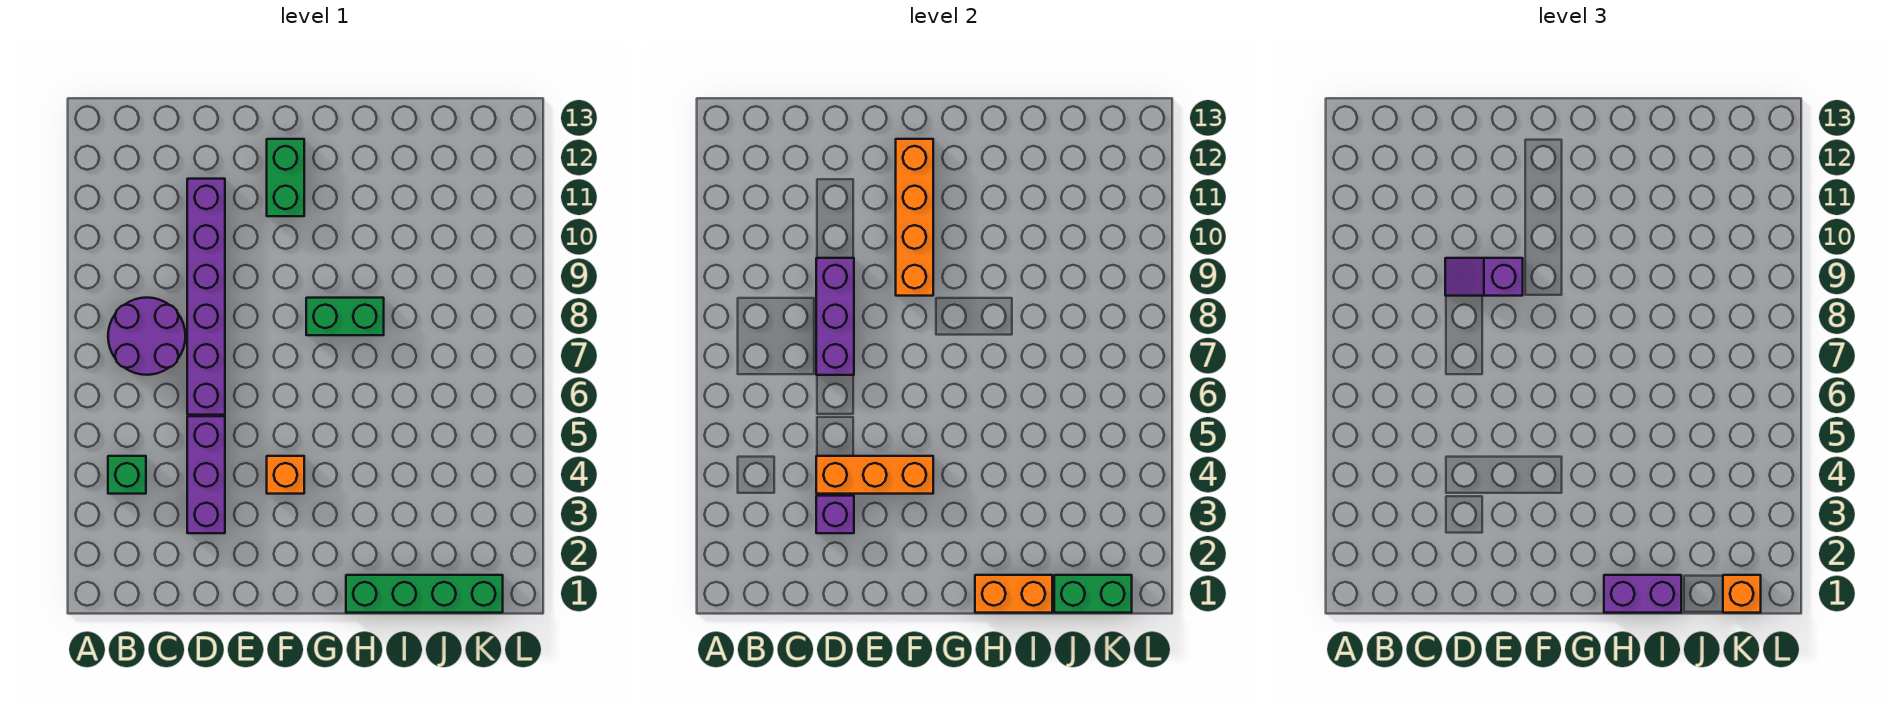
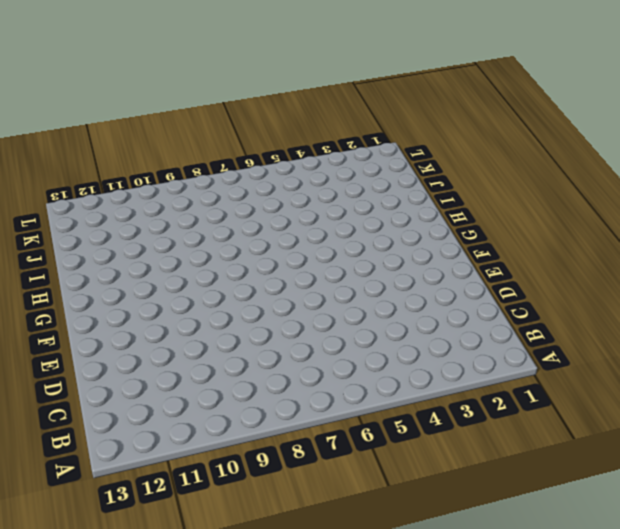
none -> green 1x1 brick [108,456,146,494]
none -> purple 2x2 round brick [108,298,185,375]
none -> purple 1x3 brick [187,416,225,533]

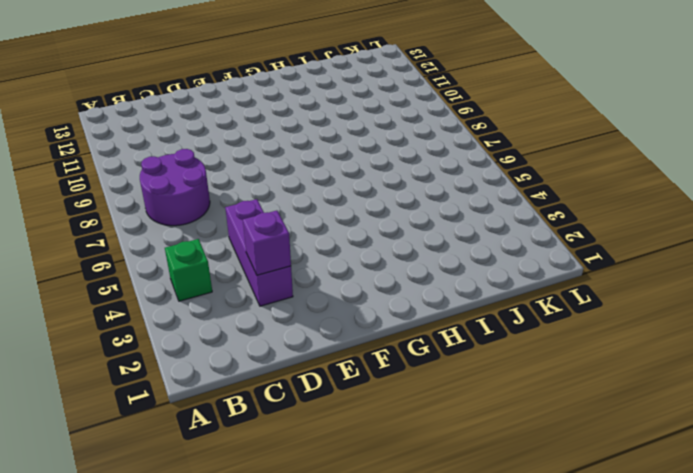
none -> purple 1x6 brick [187,179,225,415]
none -> orange 1x1 brick [267,456,304,494]
none -> green 1x2 brick [267,139,304,216]

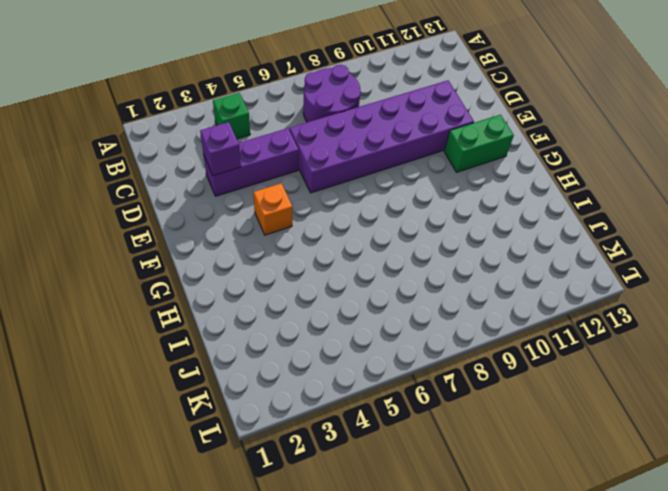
purple 2x6 brick [289,81,474,193] -> purple 1x6 brick [187,179,225,415]
none -> green 1x2 brick [306,298,384,335]
none -> green 1x4 brick [346,575,503,613]
none -> orange 1x3 brick [816,456,933,494]

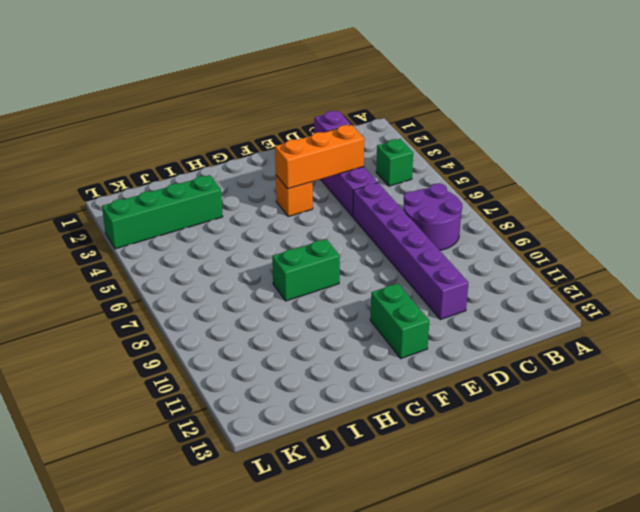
green 1x4 brick [102,175,223,249] -> green 1x4 brick moved to [346,575,503,613]
none -> purple 1x3 brick [816,258,854,375]
none -> orange 1x4 brick [896,139,933,296]
none -> orange 1x2 brick [975,575,1052,613]

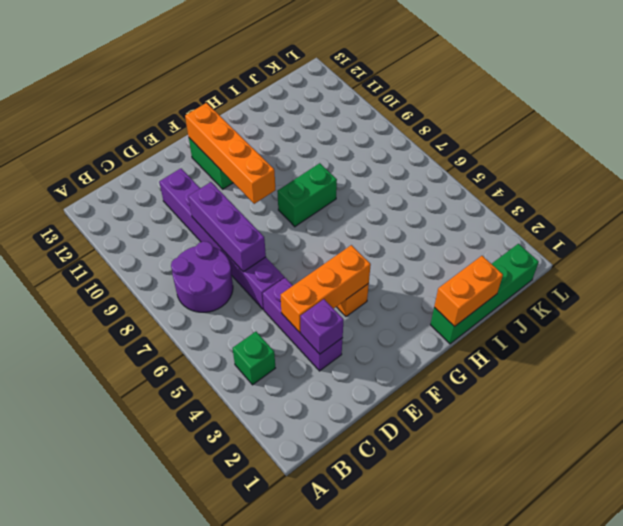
none -> green 1x2 brick [1054,575,1132,613]
none -> purple 1x2 slope [1445,258,1523,296]
none -> purple 1x2 brick [1604,575,1681,613]

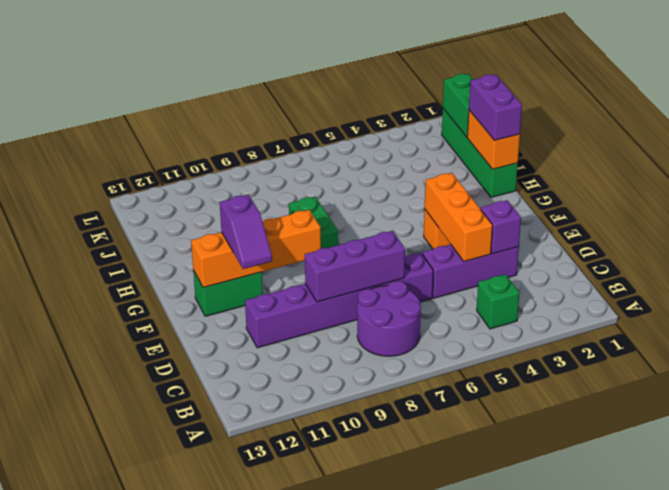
purple 1x2 slope [220,195,272,269] -> purple 1x2 slope moved to [1445,258,1523,296]
none -> orange 1x1 brick [1723,575,1761,613]

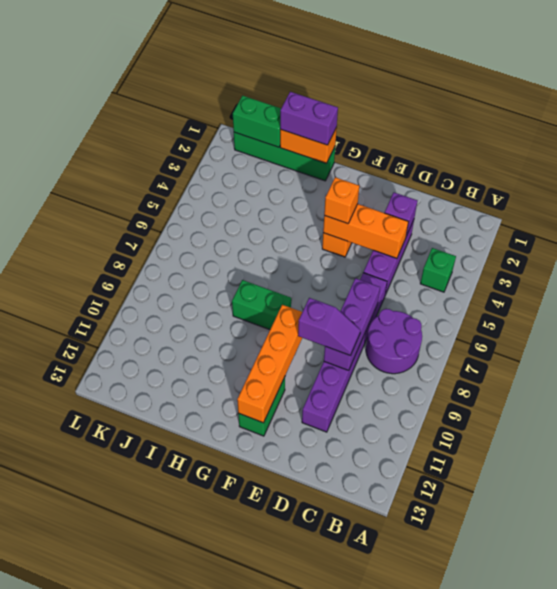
orange 1x1 brick [324,177,359,224] -> orange 1x1 brick moved to [1723,575,1761,613]

